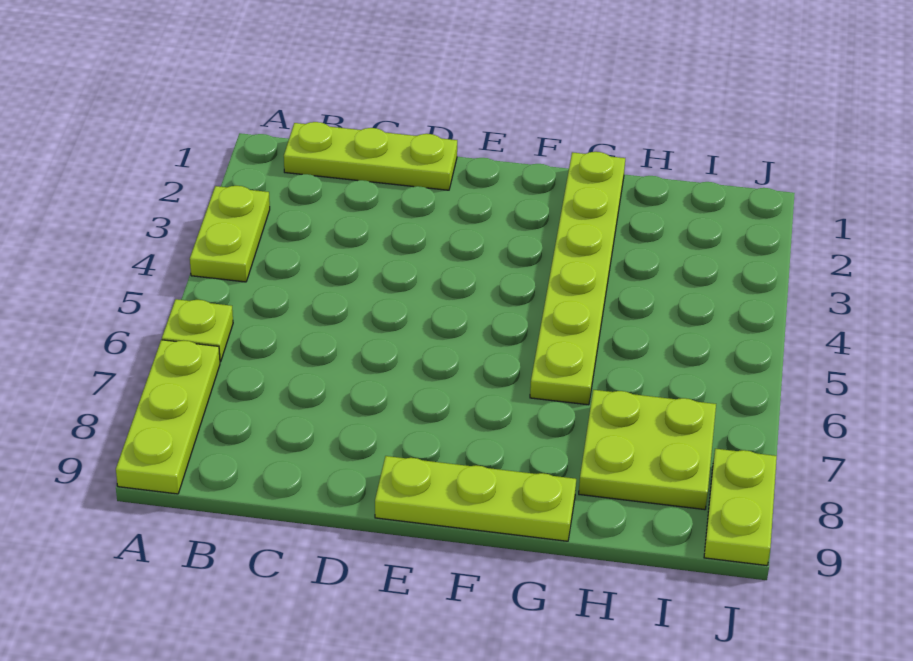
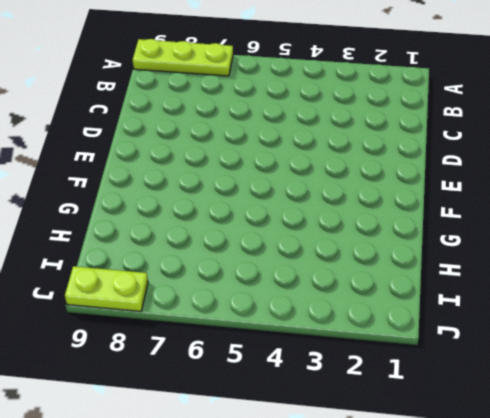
none -> lime 1x2 plate [190,186,270,282]
none -> lime 1x1 plate [162,299,233,362]

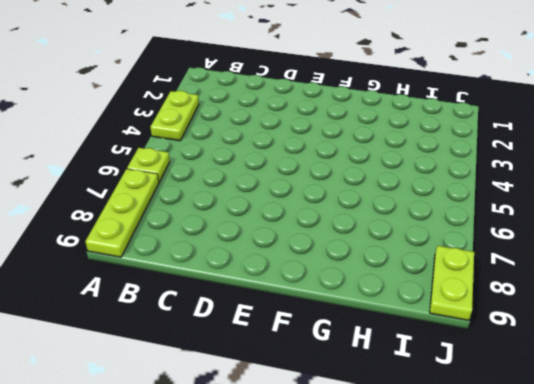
none -> lime 1x3 plate [284,122,457,190]
none -> lime 1x3 plate [375,456,576,541]

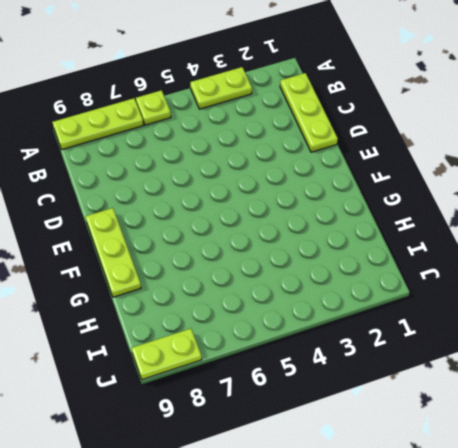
none -> lime 1x6 plate [530,152,625,405]
none -> lime 2x2 plate [579,390,716,510]

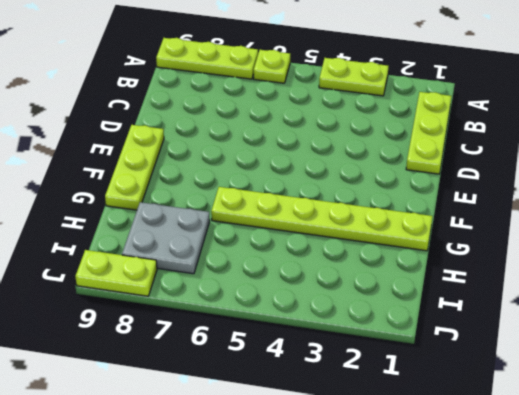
grey 2x2 plate [122,202,210,274] -> lime 2x2 plate [579,390,716,510]

